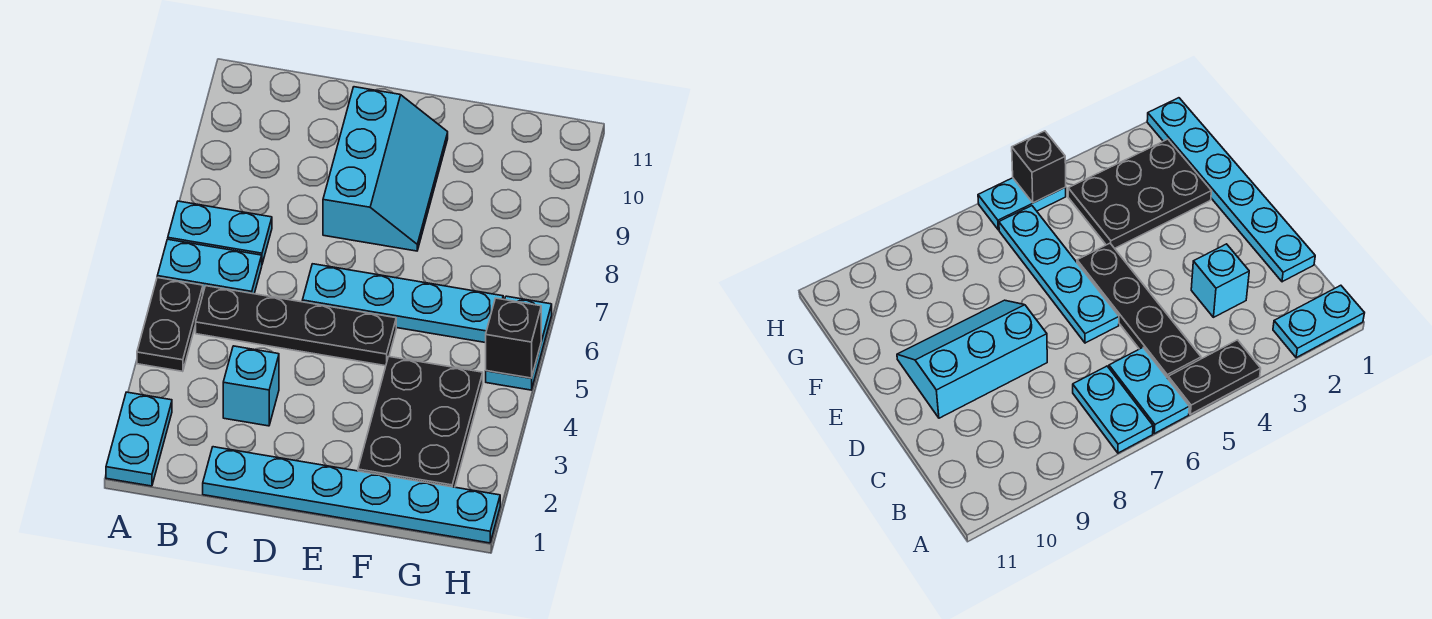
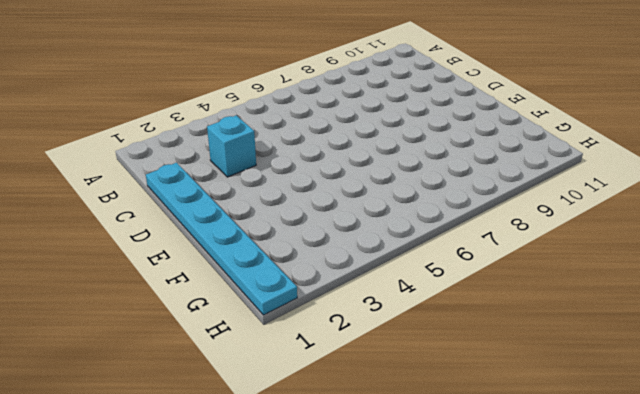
none -> cyan 1x2 plate [106,392,172,486]
none -> black 1x2 plate [137,278,203,372]
none -> cyan 1x2 plate [157,239,262,294]

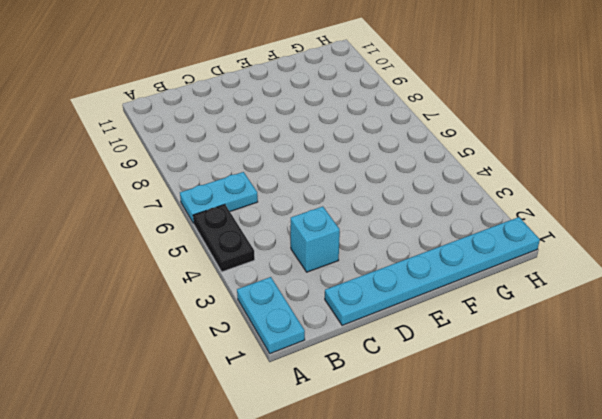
none -> cyan 1x2 plate [168,201,272,264]
none -> black 1x4 plate [196,286,396,366]
none -> cyan 1x4 plate [302,264,503,343]

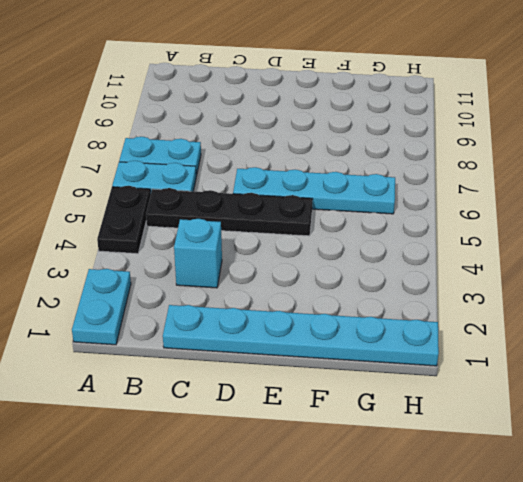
none -> cyan 2x3 slope [323,87,448,251]
none -> black 2x3 plate [358,357,483,487]
none -> cyan 1x2 plate [486,296,552,390]

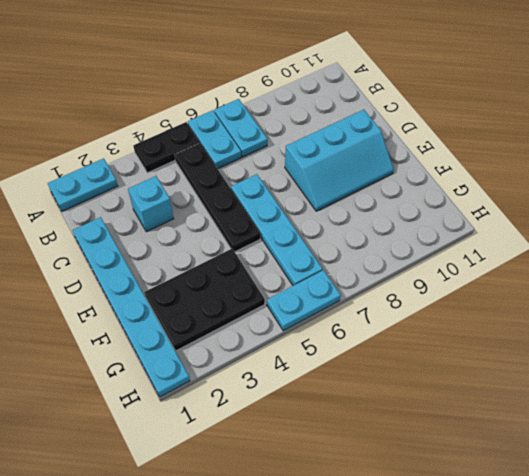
none -> black 1x1 brick [486,298,541,378]

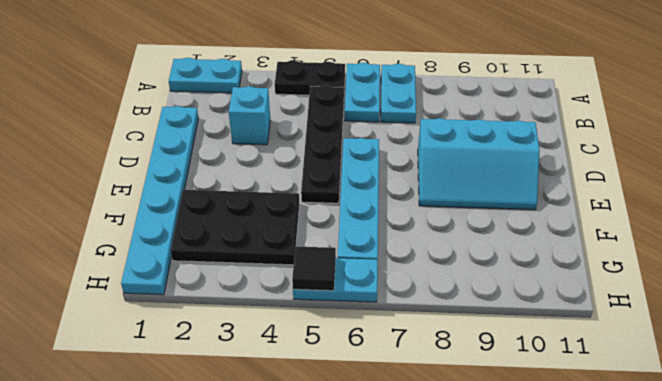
black 1x1 tile [292,246,336,291] -> black 1x1 brick [486,298,541,378]

